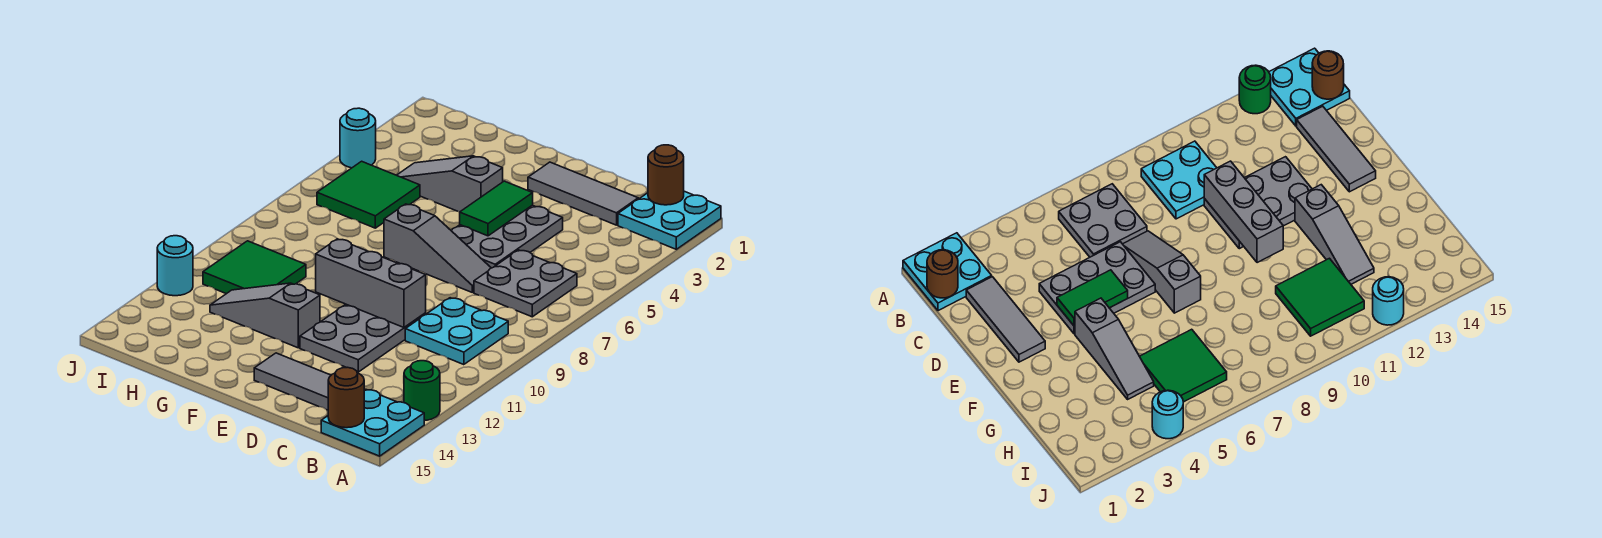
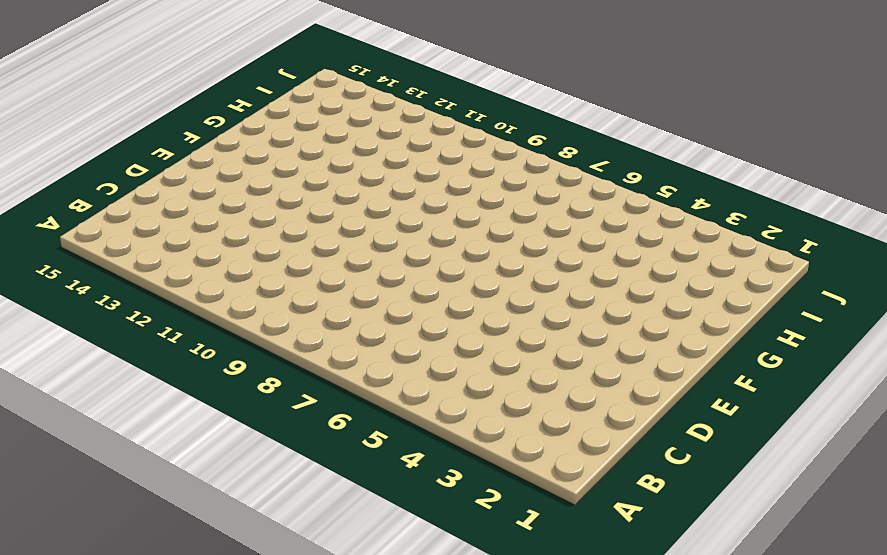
none -> cyan 2x2 plate [618,191,721,249]
none -> green 1x1 round brick [404,361,440,420]
none -> cyan 2x2 plate [321,389,424,456]

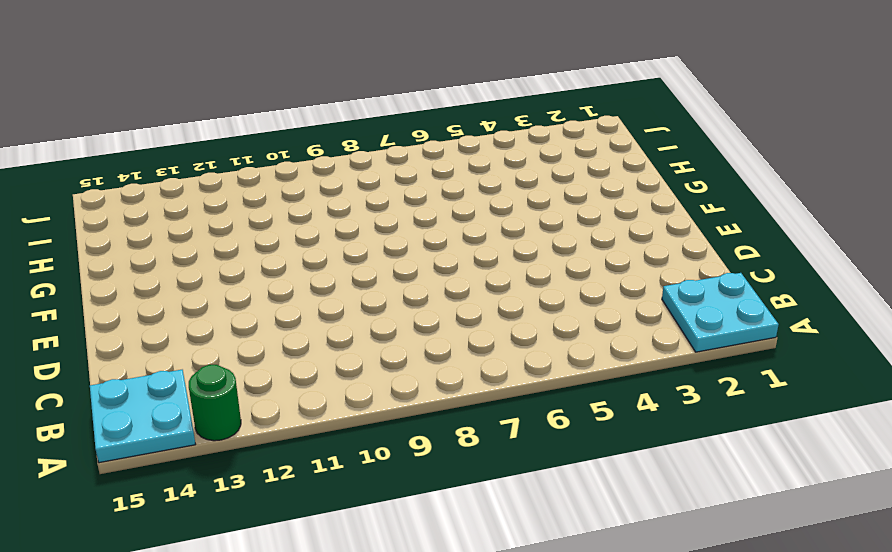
none -> grey 2x2 plate [474,250,577,317]
none -> cyan 2x2 plate [405,298,508,365]
none -> grey 1x3 tile [528,162,638,225]

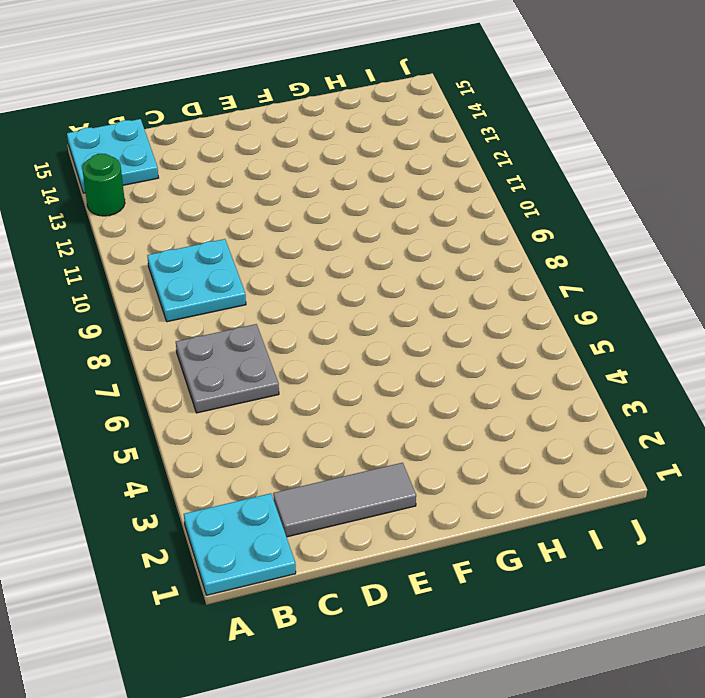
none -> grey 1x3 tile [254,353,331,410]
none -> grey 2x3 plate [451,205,563,268]
none -> grey 1x3 slope [384,204,491,292]

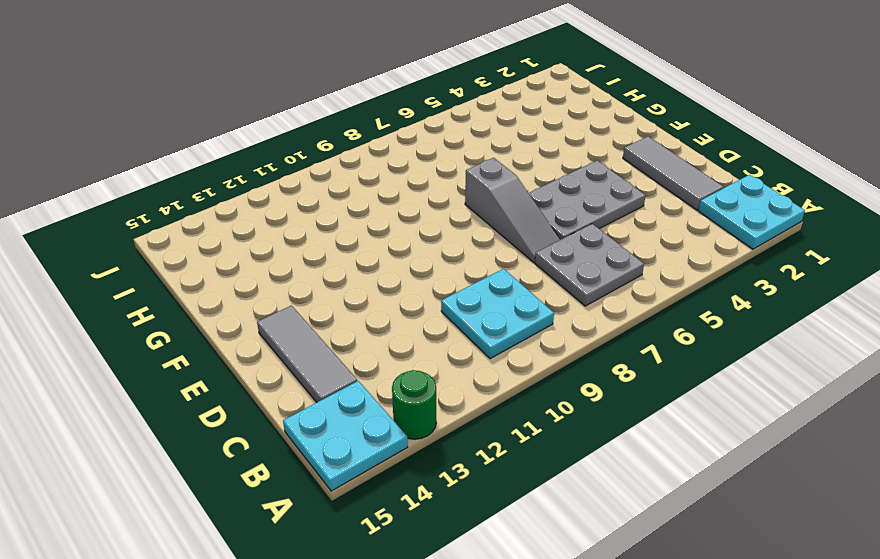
none -> grey 2x3 plate [300,304,426,372]
none -> grey 1x3 slope [397,156,503,212]
none -> grey 1x3 slope [210,283,320,348]

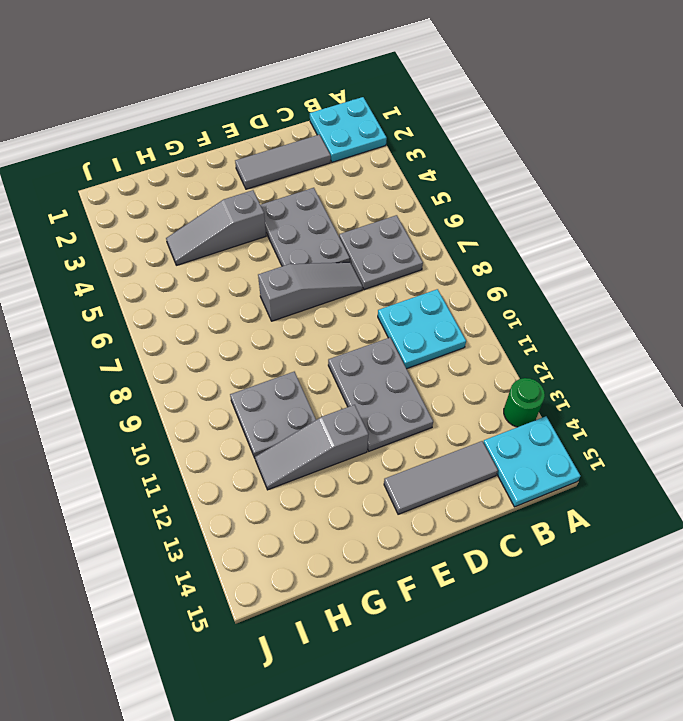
grey 2x2 plate [230,372,316,458] -> green 2x2 tile [203,241,306,294]
none -> green 2x2 tile [317,161,420,228]
none -> cyan 1x1 round brick [340,108,376,168]
none -> cyan 1x1 round brick [157,236,193,296]

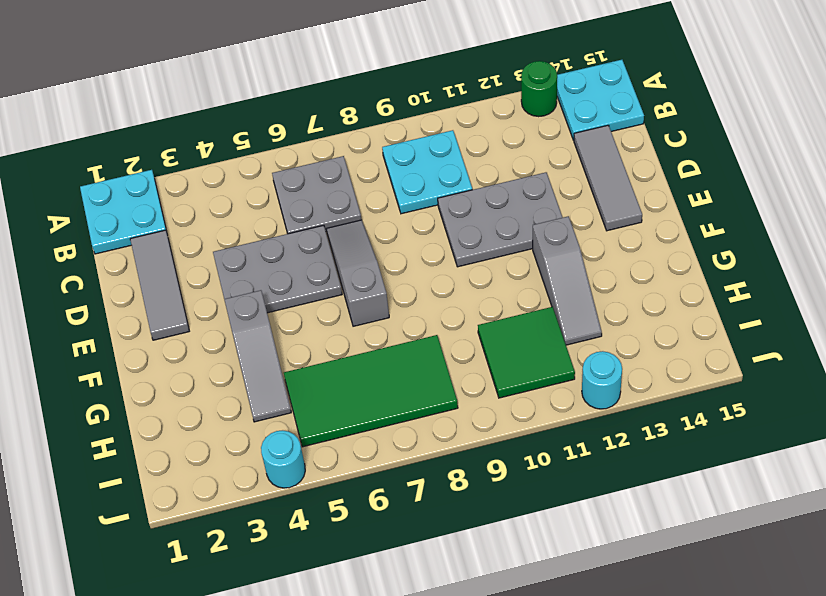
green 2x4 tile [284,335,458,447] -> green 2x2 tile [317,161,420,228]
none -> brown 1x1 round brick [648,145,684,205]
none -> brown 1x1 round brick [328,367,364,428]
none -> grey 1x3 brick [316,239,426,327]

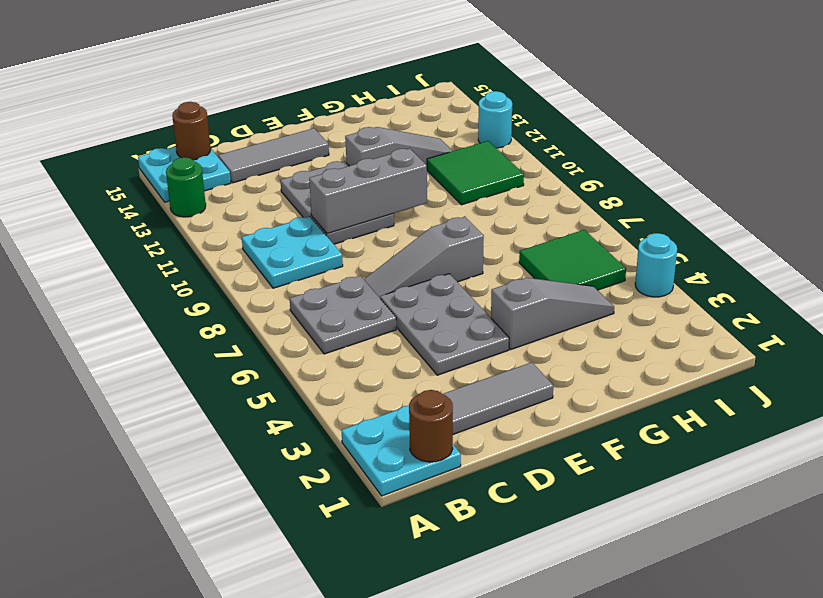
none -> green 1x2 tile [460,181,533,236]

